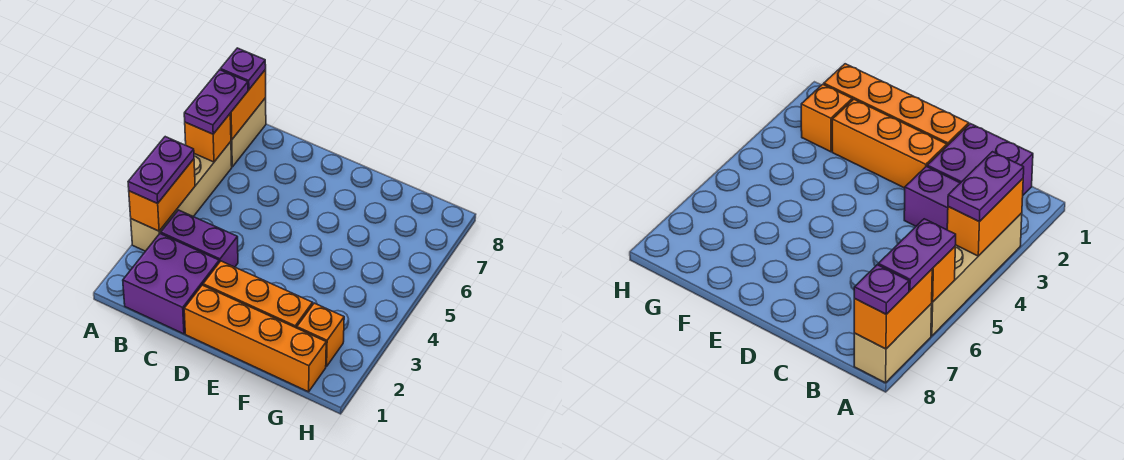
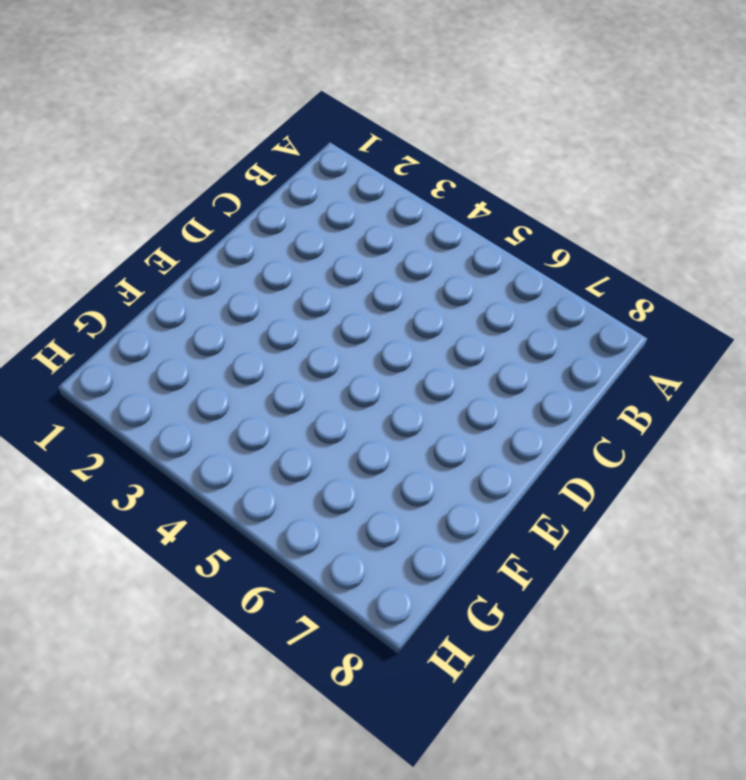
none -> tan 1x4 brick [131,142,232,251]
none -> tan 1x2 brick [231,98,266,167]
none -> purple 2x2 brick [123,233,219,334]

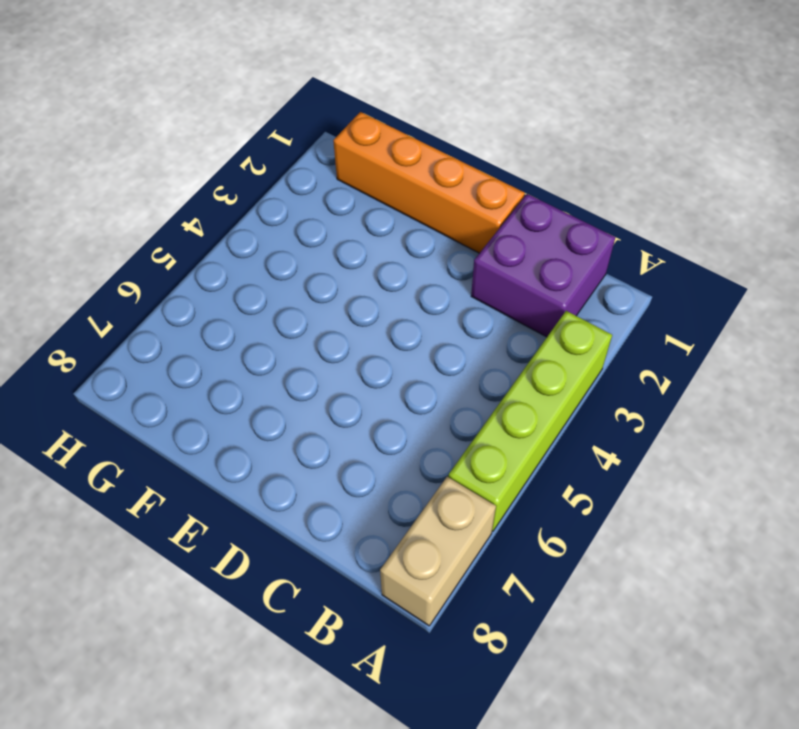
lime 1x4 brick [448,311,612,531] -> tan 1x4 brick [131,142,232,251]
none -> purple 1x2 brick [161,210,238,267]
none -> orange 1x3 brick [203,261,313,328]
none -> orange 1x1 brick [297,303,344,367]

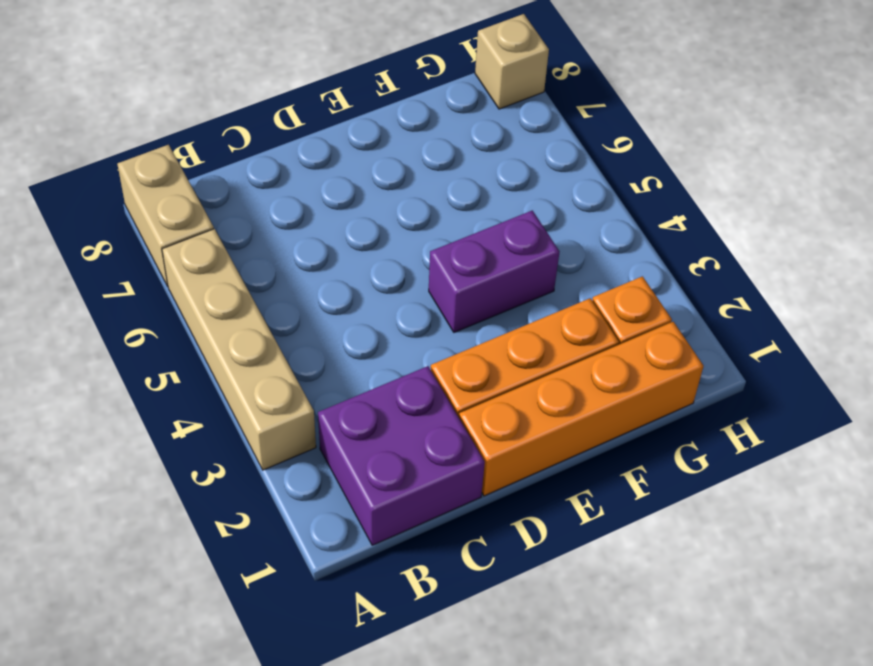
purple 1x2 brick [429,211,559,332] -> purple 1x2 brick moved to [161,210,238,267]
tan 1x1 brick [475,14,549,109] -> none
none -> orange 1x2 brick [129,159,195,231]
none -> orange 1x1 brick [185,114,231,162]
none -> orange 1x2 brick [230,70,266,140]

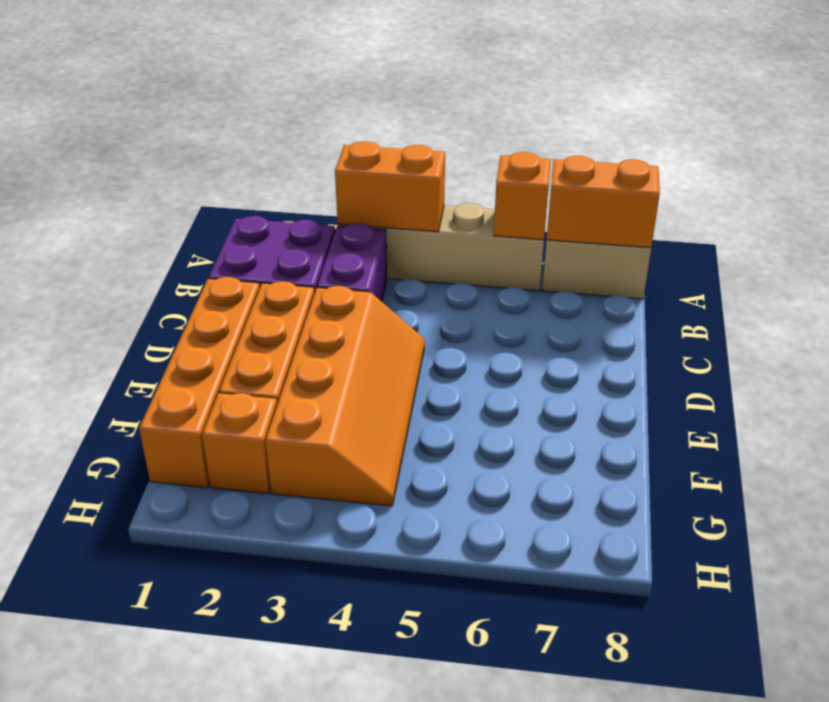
orange 2x4 slope [265,286,425,506] -> none
none -> purple 1x2 plate [128,137,194,203]
none -> purple 1x2 plate [184,70,248,134]
none -> purple 1x1 plate [220,48,266,90]

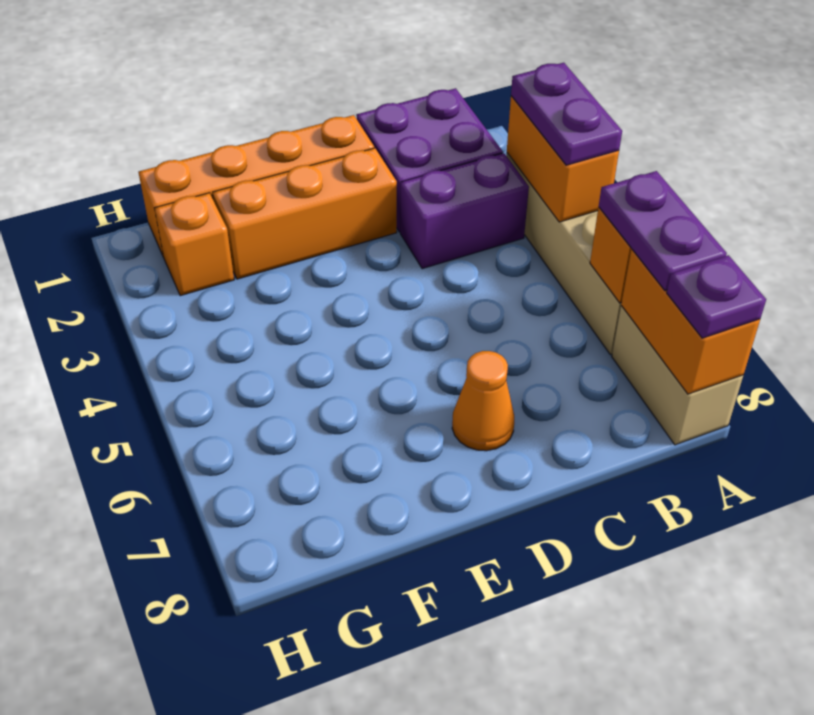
orange 1x1 cone [452,351,514,451] -> none

